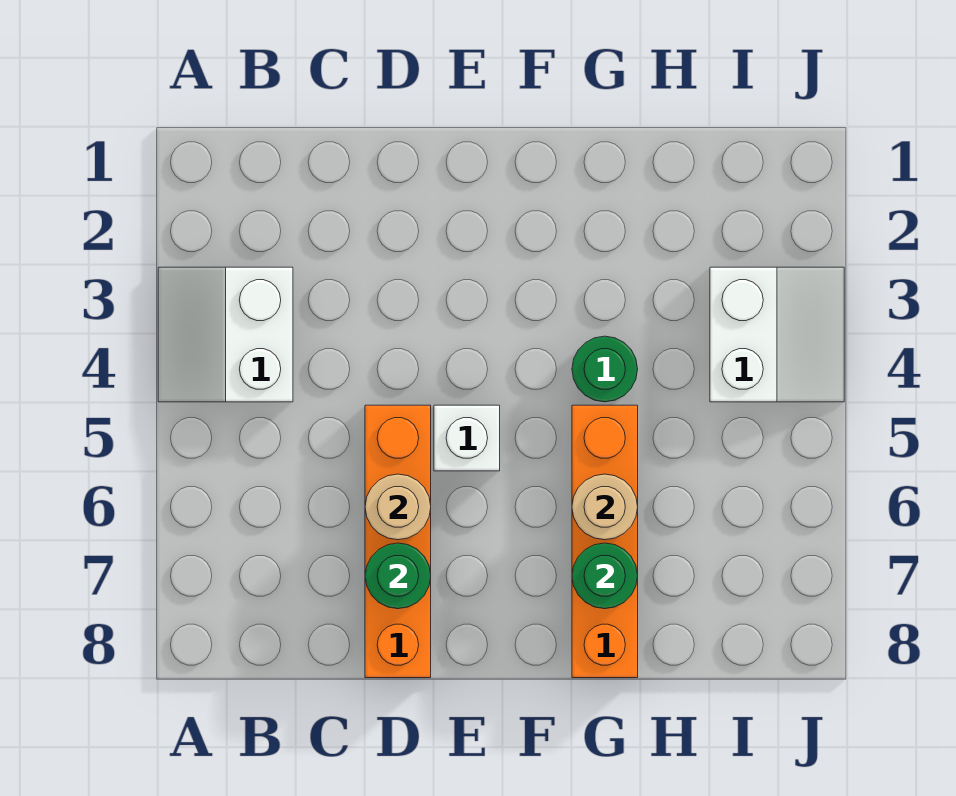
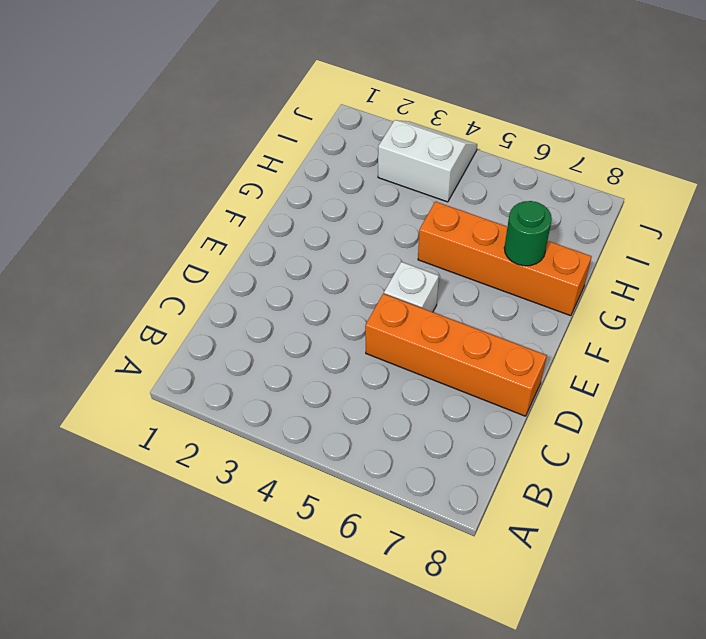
none -> white 2x2 slope [158,267,293,402]
none -> green 1x1 round brick [572,336,638,402]

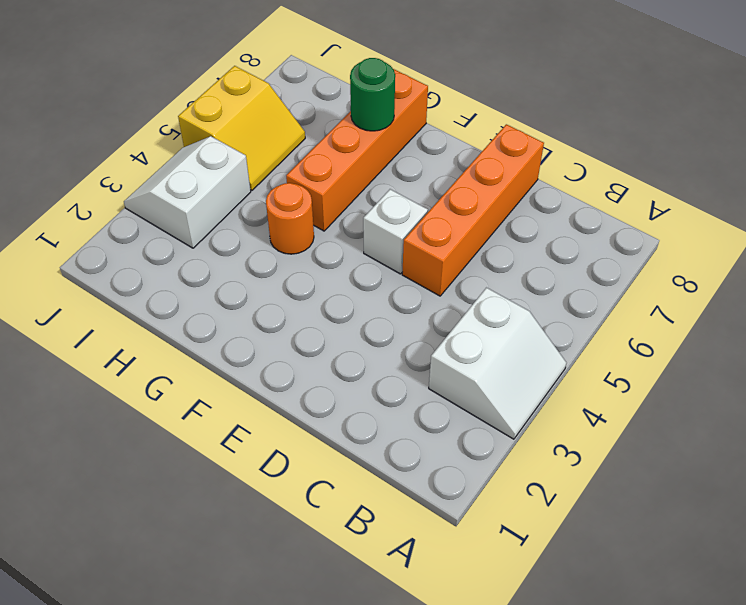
orange 1x1 round brick [266,183,314,254] -> green 1x1 round brick [572,336,638,402]
yellow 2x2 slope [178,66,305,191] -> none
none -> tan 1x1 round brick [365,474,431,540]
none -> green 1x1 round brick [365,543,431,609]

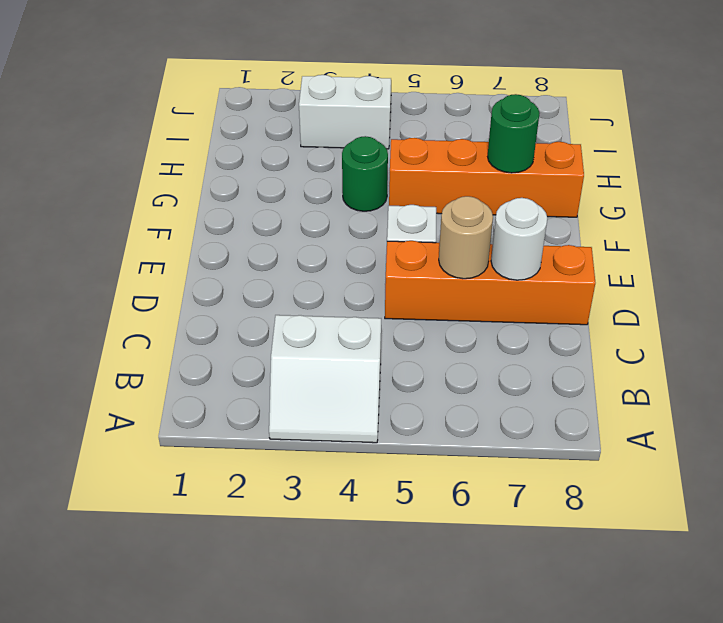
white 1x1 round brick [491,198,547,280] -> green 1x1 round brick [365,543,431,609]
none -> tan 1x1 round brick [572,474,638,540]

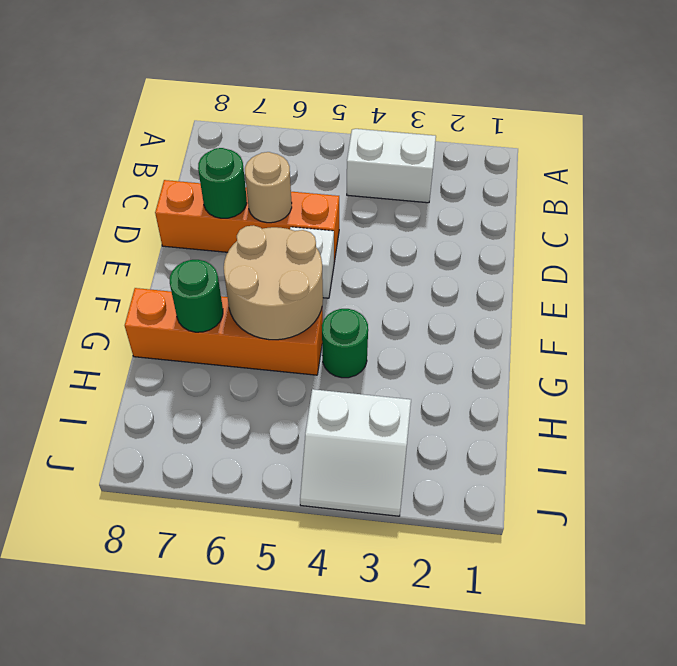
tan 2x2 round brick [224,225,323,340] -> tan 1x1 round brick [572,474,638,540]

